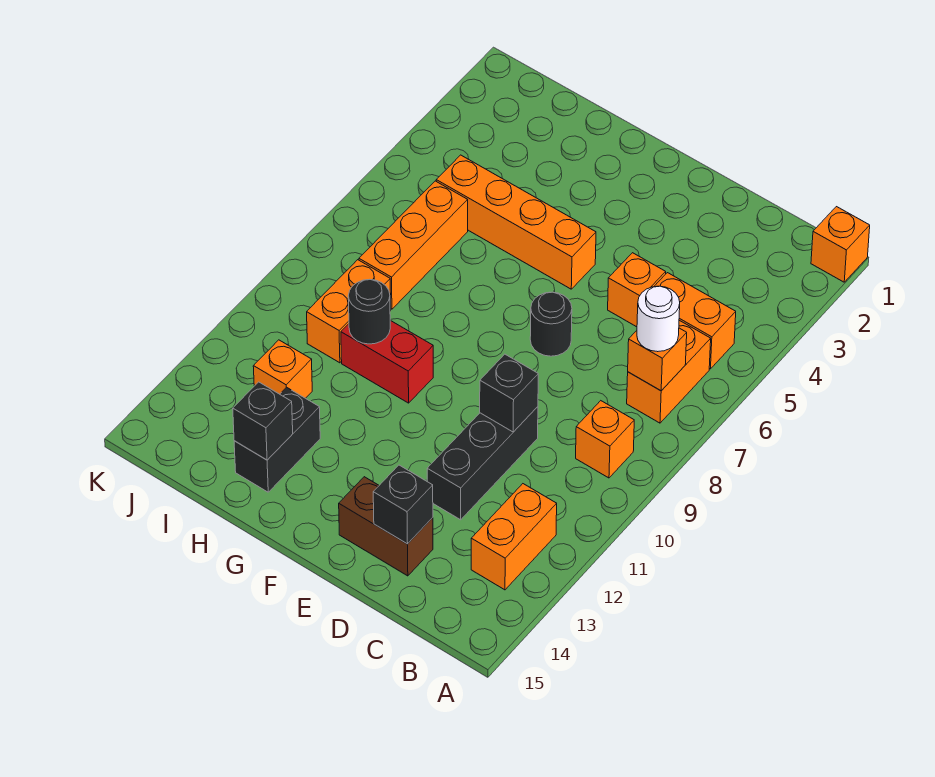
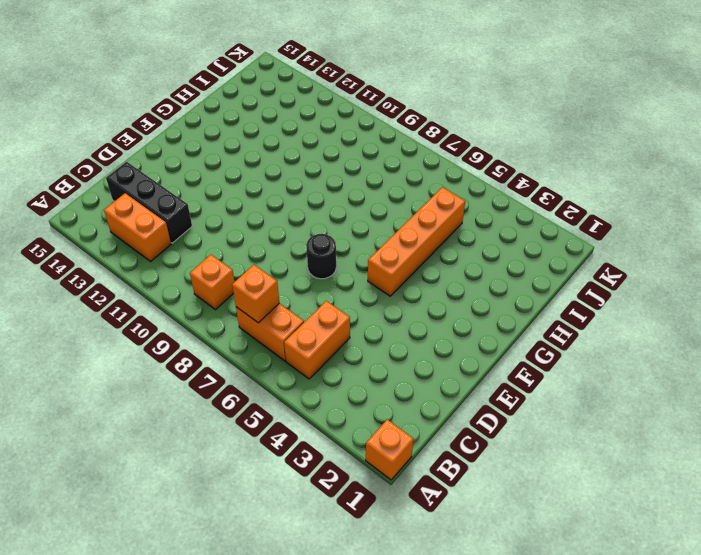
black 1x3 brick [106,162,192,243] -> black 1x3 brick moved to [427,407,538,520]
none -> orange 1x1 brick [608,253,666,327]
none -> brown 1x2 brick [339,477,433,576]
none -> red 1x2 brick [341,320,433,403]

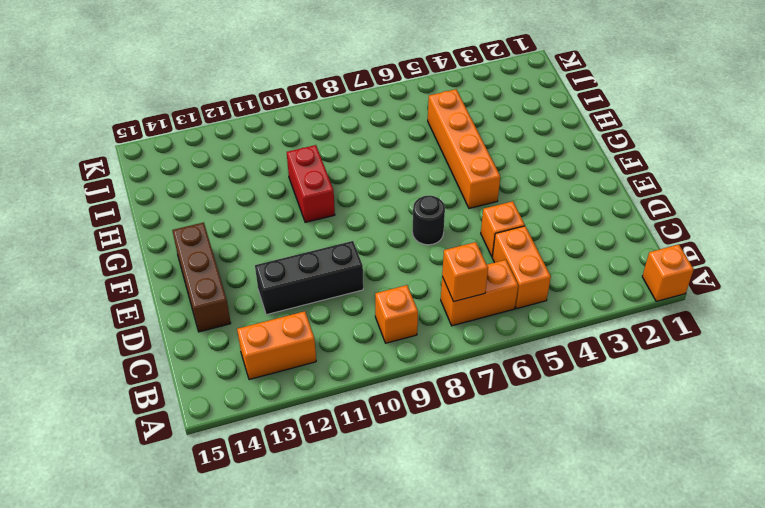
brown 1x3 brick [172,222,231,332] -> brown 1x2 brick [339,477,433,576]
none -> black 1x2 brick [234,387,320,492]
none -> orange 1x3 brick [359,181,468,309]
none -> orange 1x2 brick [307,260,391,363]

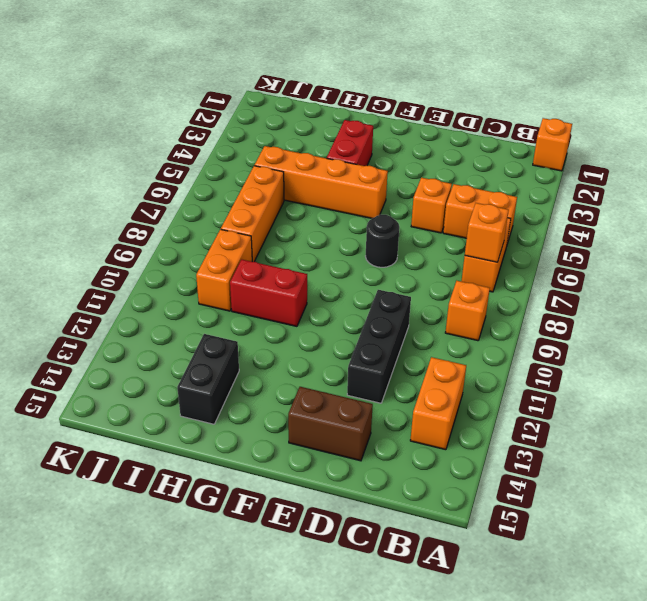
red 1x2 brick [327,120,373,166] -> none
none -> orange 1x1 brick [253,340,312,398]
none -> black 1x1 brick [480,354,538,432]
none -> black 1x1 brick [373,465,433,544]

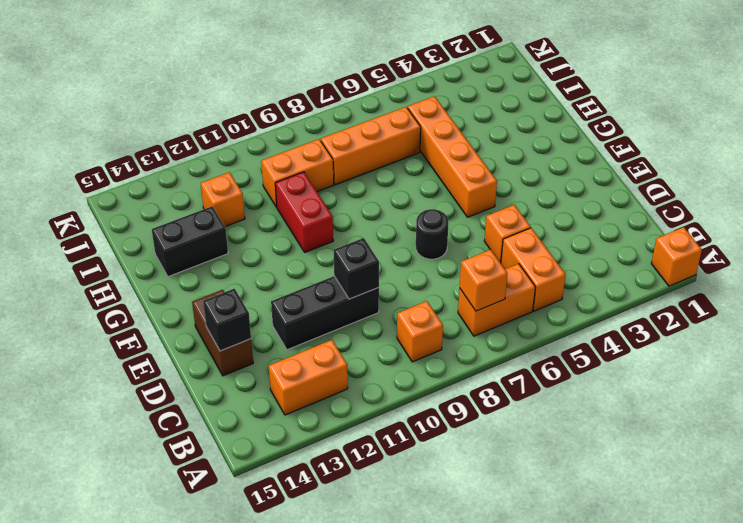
none -> black 1x1 round brick [348,280,390,344]
none -> black 1x1 brick [233,382,293,460]
none -> white 1x1 round brick [637,286,680,352]

